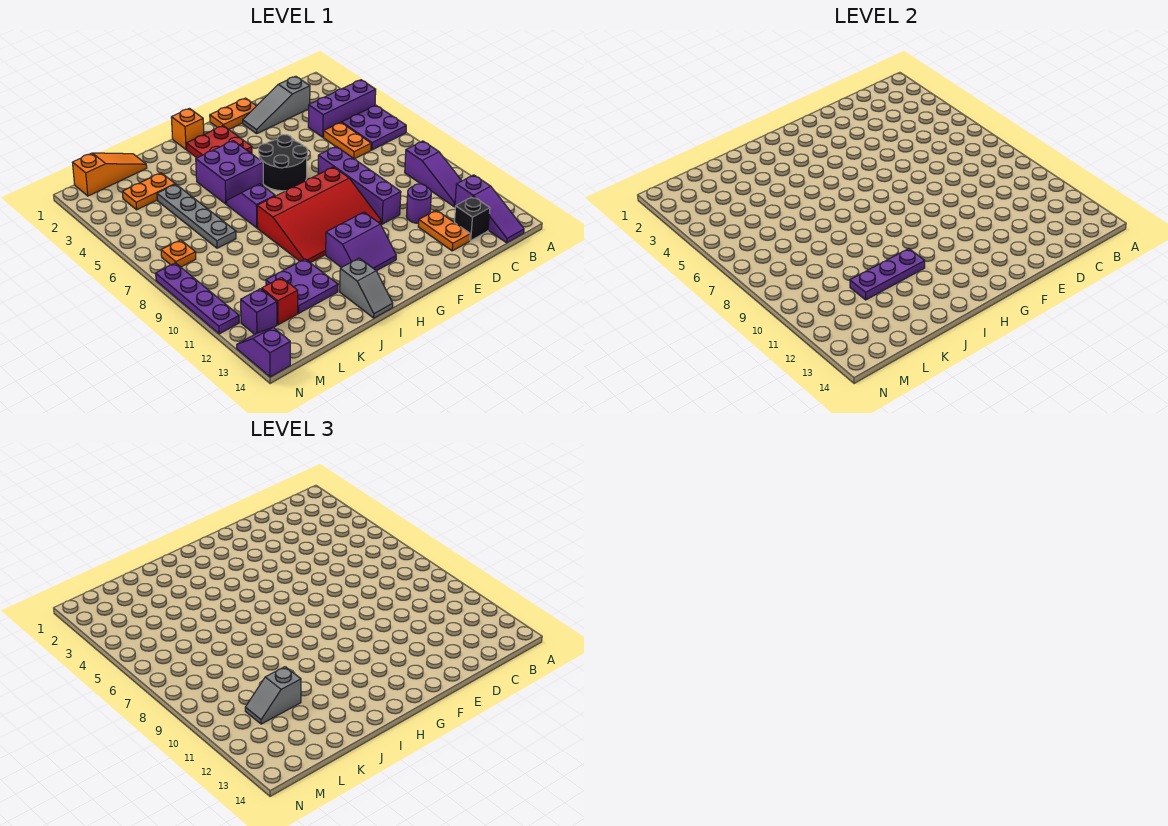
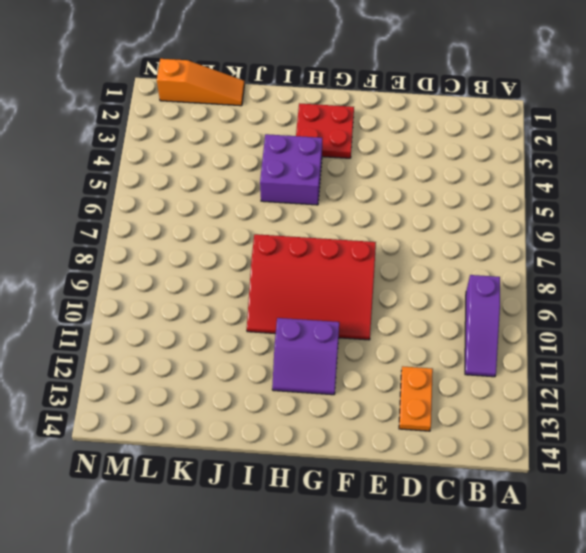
none -> purple 1x3 brick [308,80,376,137]
none -> purple 2x2 plate [342,105,406,150]
none -> purple 1x3 slope [455,175,524,243]
none -> grey 1x3 slope [243,76,310,134]

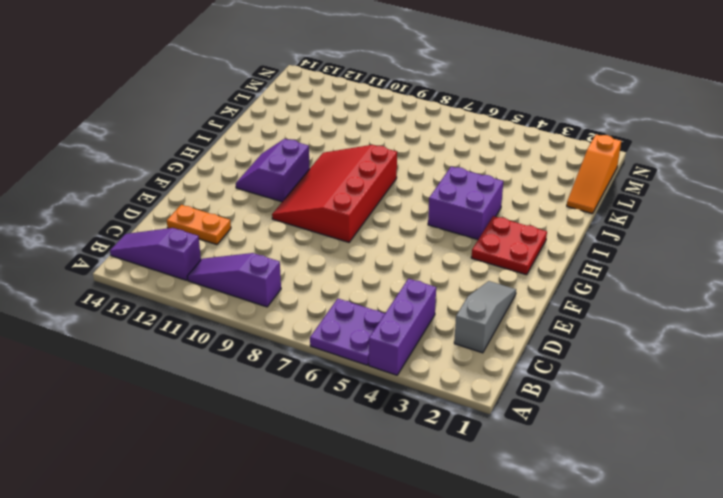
none -> orange 1x2 plate [324,122,371,159]
none -> black 1x1 brick [454,197,490,241]
none -> purple 1x1 round brick [406,184,431,223]
none -> orange 1x2 plate [210,98,256,129]

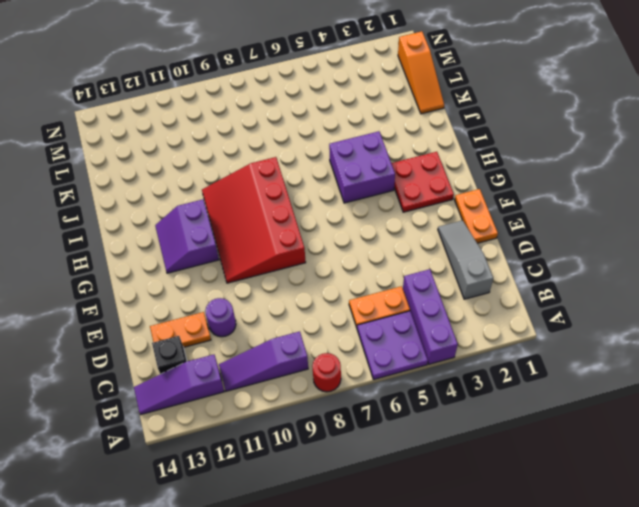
red 1x1 round brick [312,353,341,392] -> none
none -> purple 1x4 brick [318,146,401,224]
none -> black 2x2 round brick [259,135,308,191]
none -> orange 1x1 brick [171,108,204,150]
none -> purple 1x2 slope [227,184,275,228]

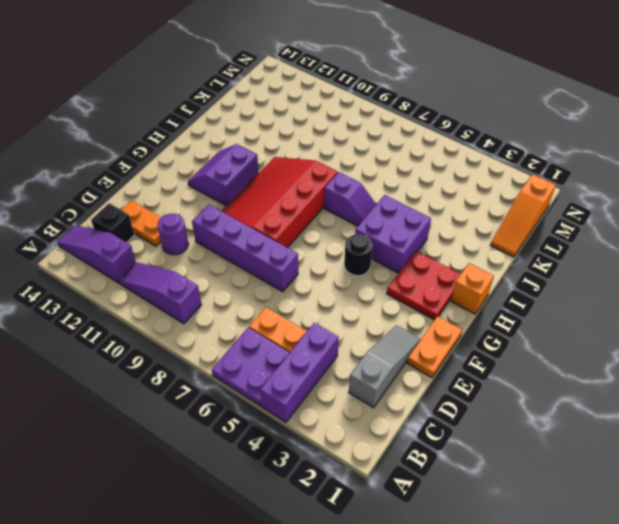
black 1x1 round brick [344,234,373,276] -> black 2x2 round brick [259,135,308,191]
none -> grey 1x2 slope [340,258,393,318]
none -> purple 2x2 plate [266,259,338,313]
none -> orange 1x2 plate [122,173,175,210]
none -> grey 1x4 plate [157,184,236,248]

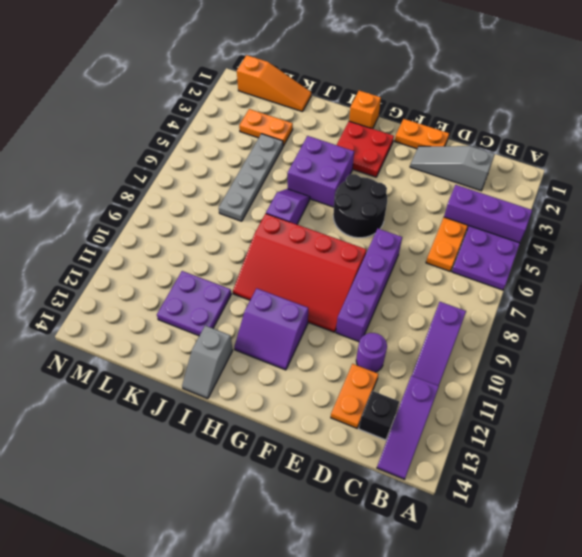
none -> red 1x1 brick [262,278,298,325]
none -> orange 1x1 plate [161,240,196,267]
none -> purple 1x1 brick [241,289,277,334]
none -> purple 1x4 plate [156,263,239,334]

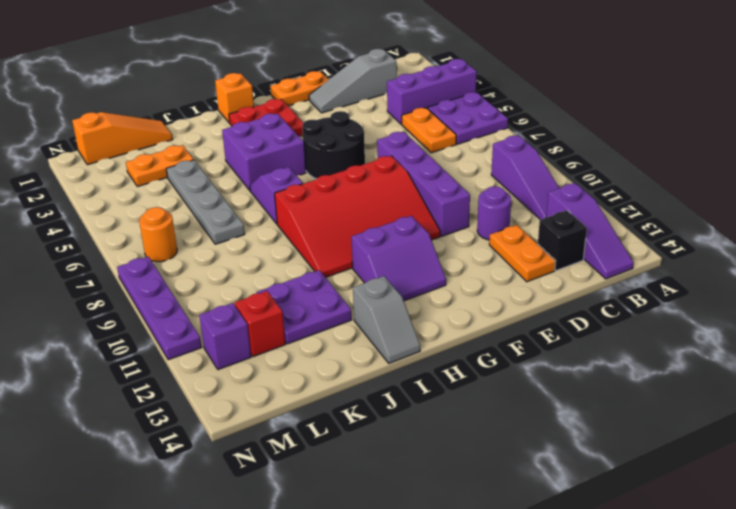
orange 1x1 round brick [139,207,177,262] -> orange 1x1 plate [161,240,196,267]
none -> purple 1x2 slope [237,327,290,377]
none -> purple 1x3 plate [850,249,925,300]
none -> grey 1x2 slope [245,667,301,724]

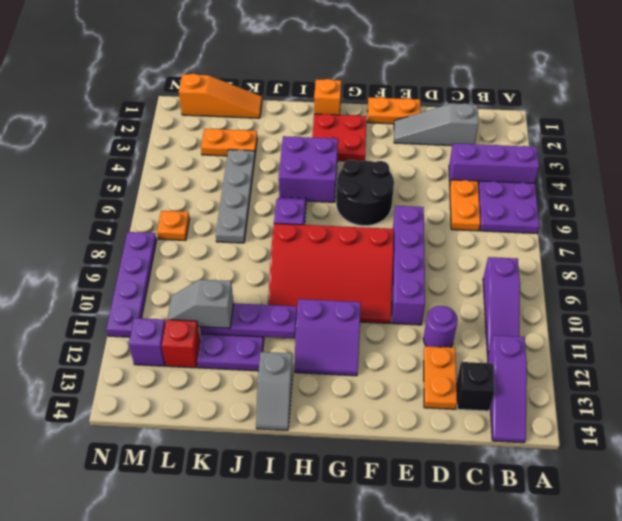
none -> purple 1x2 slope [237,327,290,377]

